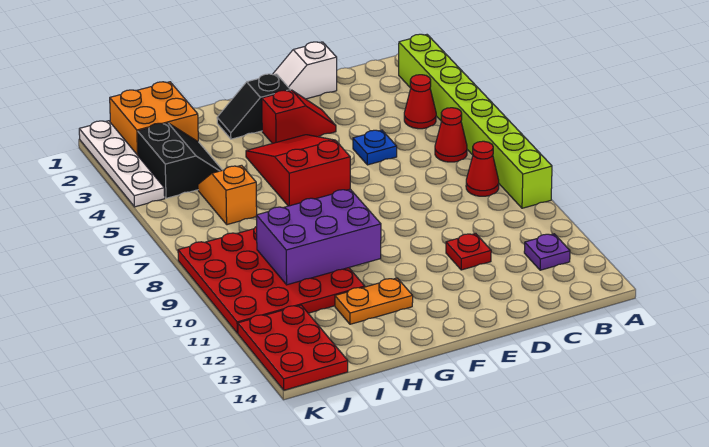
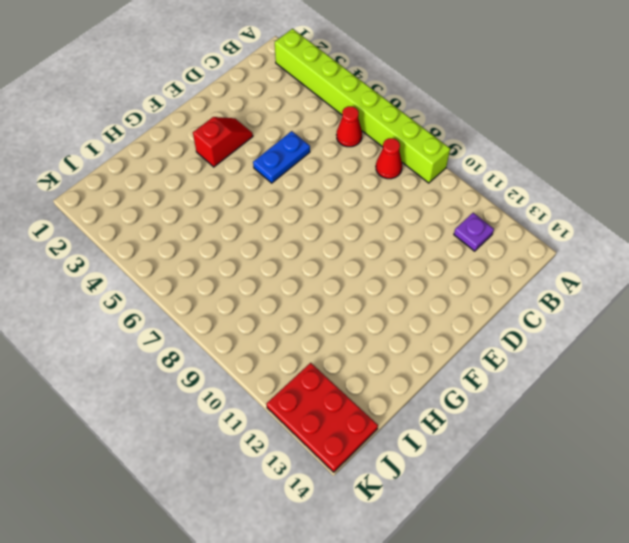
blue 1x2 plate [253,131,310,183] -> blue 1x1 plate [353,130,397,165]
none -> red 1x1 cone [404,75,436,129]
none -> white 1x2 slope [273,42,337,99]
none -> red 1x1 plate [446,233,491,270]

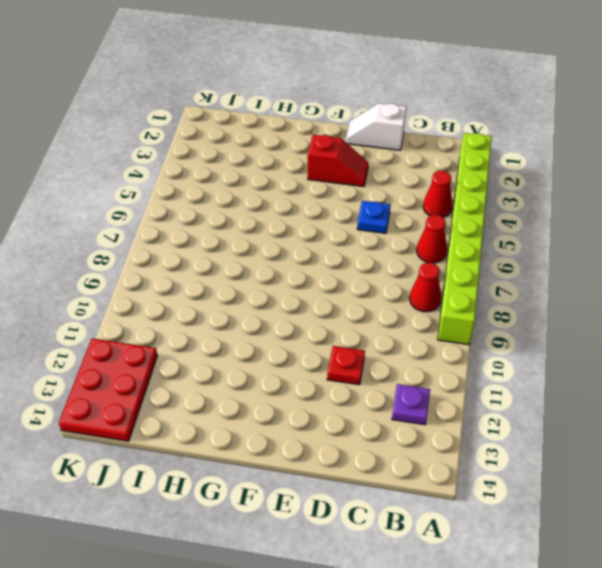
none -> black 1x2 slope [217,74,290,139]
none -> red 2x3 slope [246,135,350,206]
none -> orange 1x2 plate [335,278,413,324]

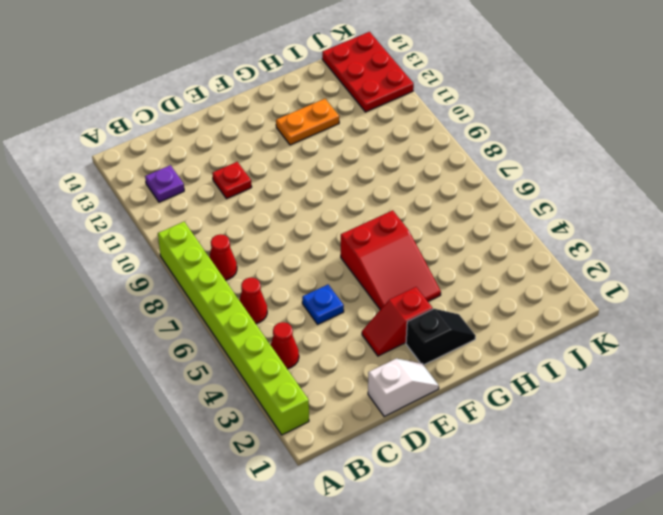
none -> red 4x4 plate [178,226,365,333]
none -> orange 2x2 brick [110,82,198,155]
none -> black 2x2 slope [138,123,222,198]

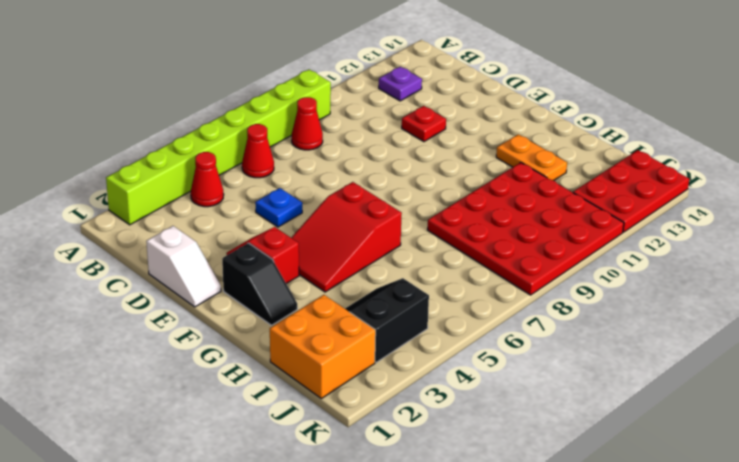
none -> orange 1x2 slope [198,165,257,225]
none -> white 1x4 plate [79,121,165,207]
none -> purple 2x3 brick [256,189,381,285]

